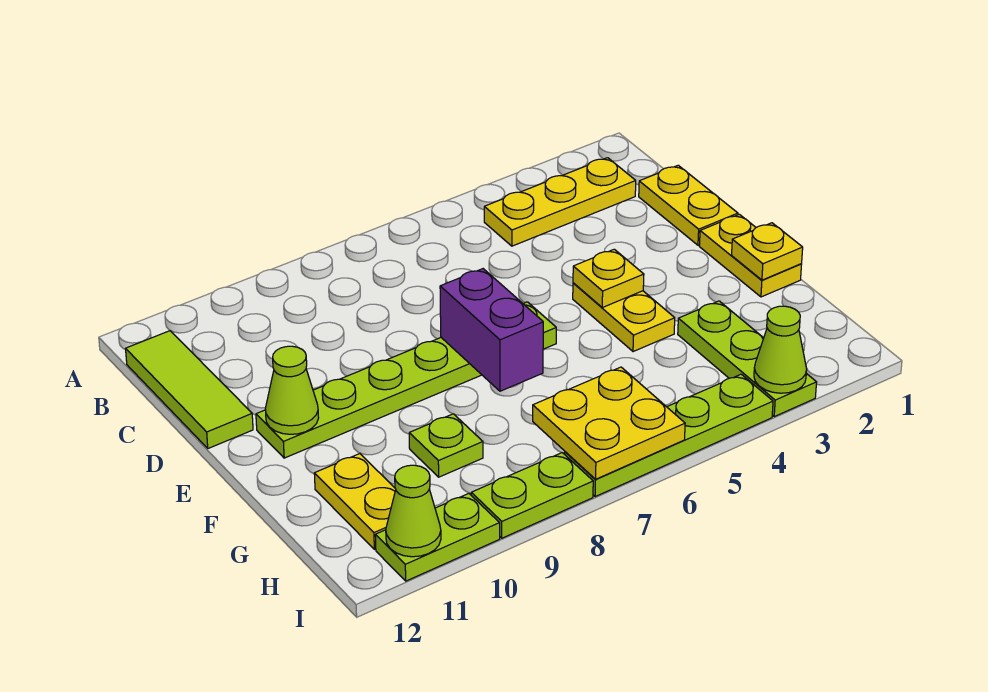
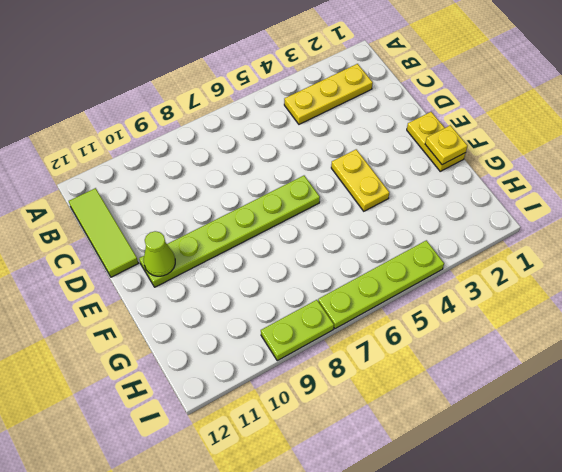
none -> yellow 1x2 plate [639,165,738,245]
none -> lime 1x3 plate [678,301,817,417]
none -> lime 1x1 plate [409,414,483,477]

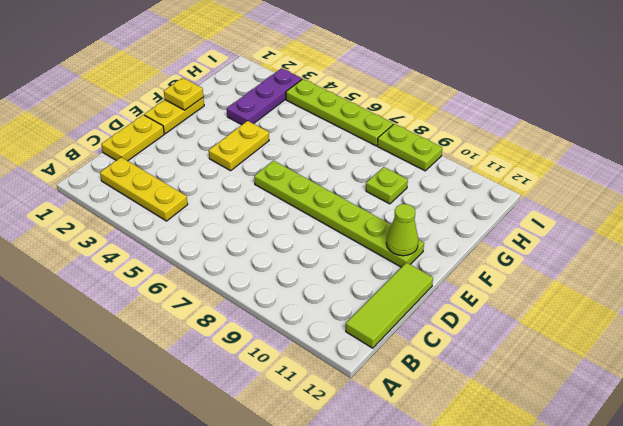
purple 1x3 plate [227,68,302,125] -> lime 1x3 plate [678,301,817,417]
none -> yellow 1x2 plate [314,454,396,549]
none -> lime 1x2 plate [375,494,500,581]
none -> yellow 1x1 plate [573,249,644,307]

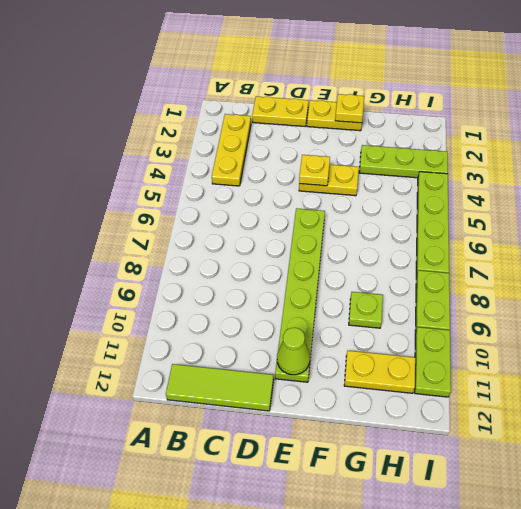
none -> purple 1x2 brick [440,269,543,391]
none -> yellow 2x2 plate [533,367,685,479]
none -> lime 1x1 cone [754,306,807,393]

